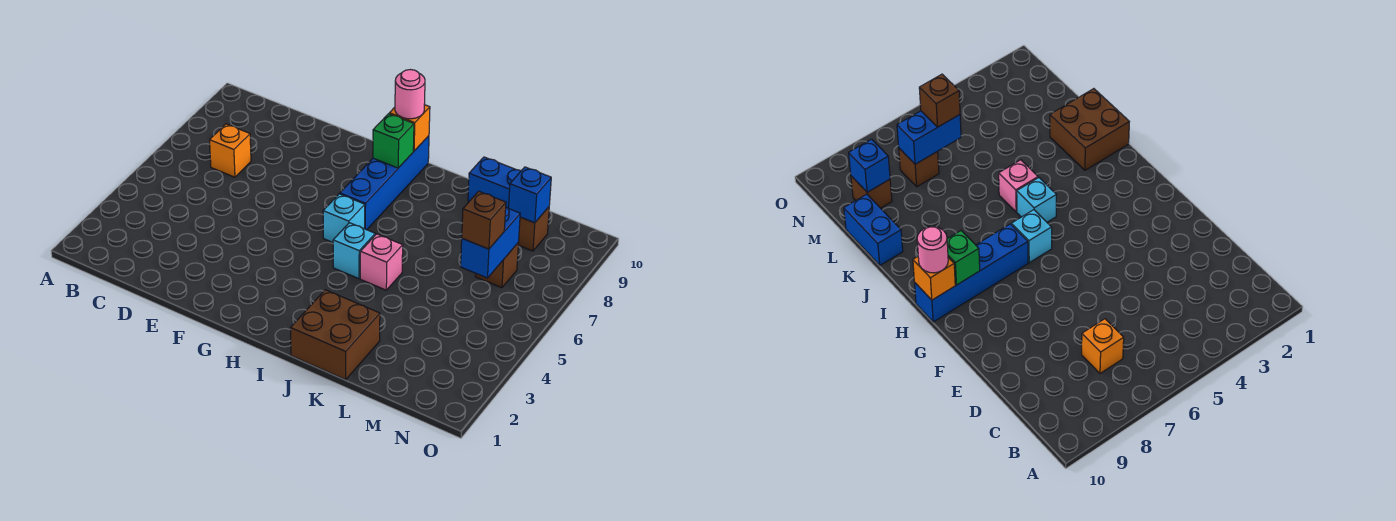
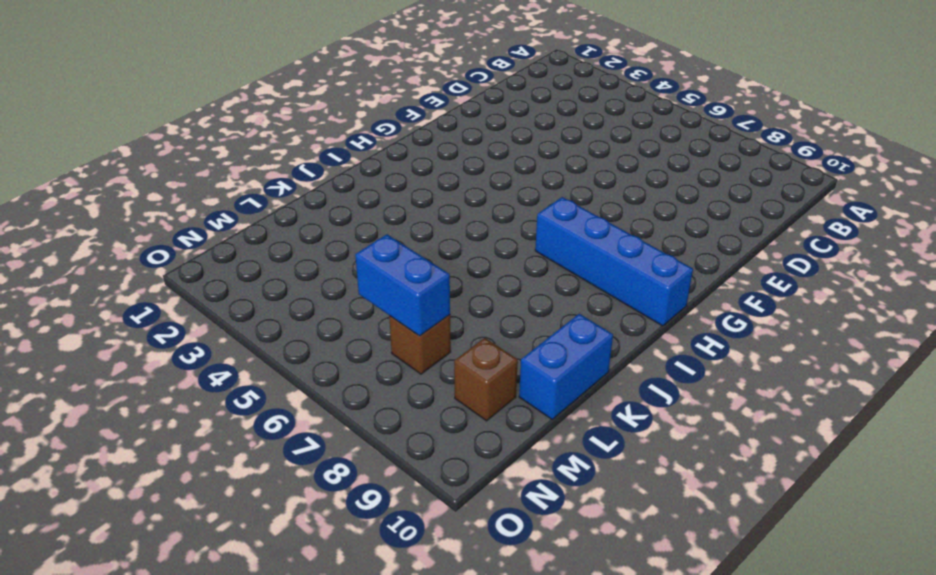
none -> orange 1x1 brick [210,124,251,177]
none -> cyan 1x1 brick [323,194,365,242]
none -> cyan 1x1 brick [333,223,375,279]

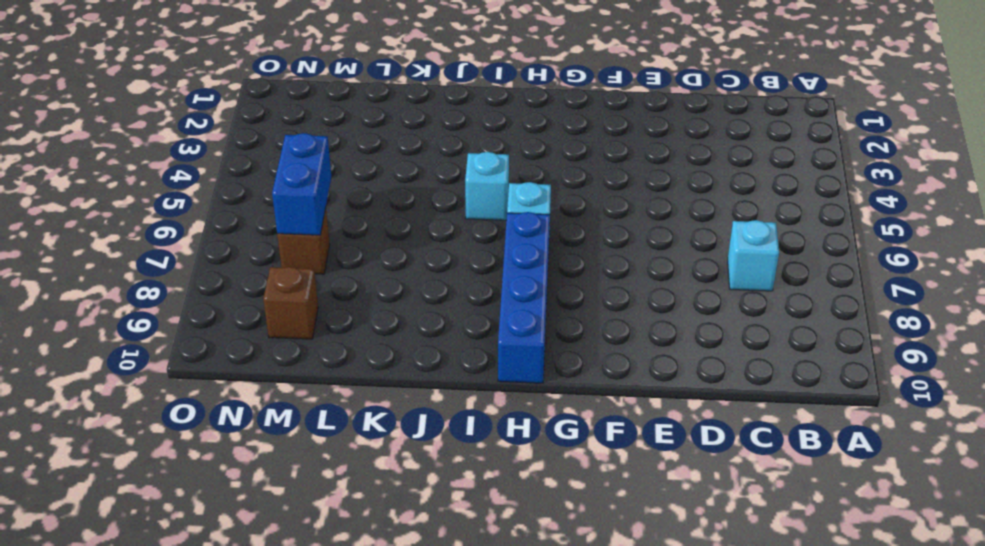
cyan 1x1 brick [728,220,779,291] -> orange 1x1 brick [210,124,251,177]
none -> brown 2x2 brick [290,290,380,380]
none -> pink 1x1 brick [360,234,403,290]
none -> blue 1x2 brick [468,157,521,208]

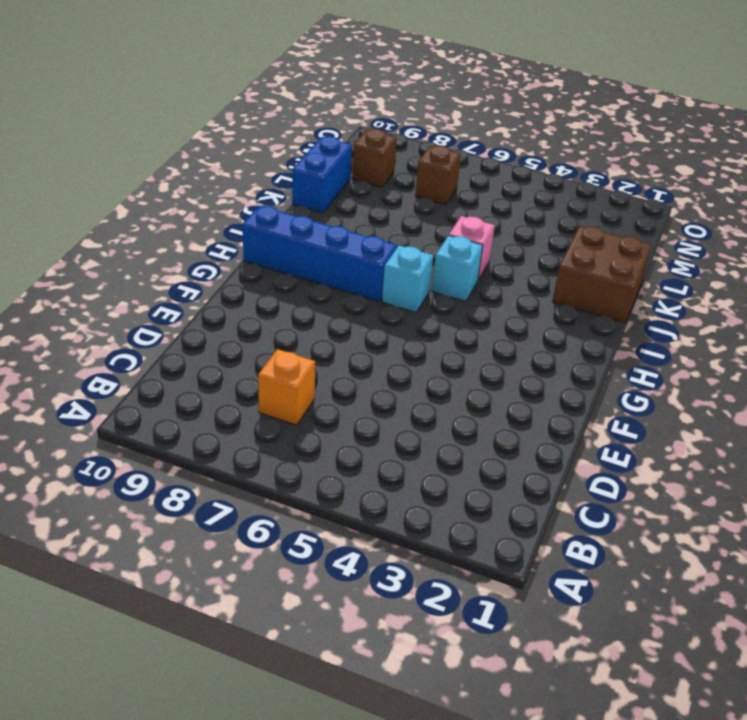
none -> green 1x1 brick [373,114,414,168]
none -> orange 1x1 brick [389,105,430,151]
none -> blue 1x2 brick [461,207,520,278]

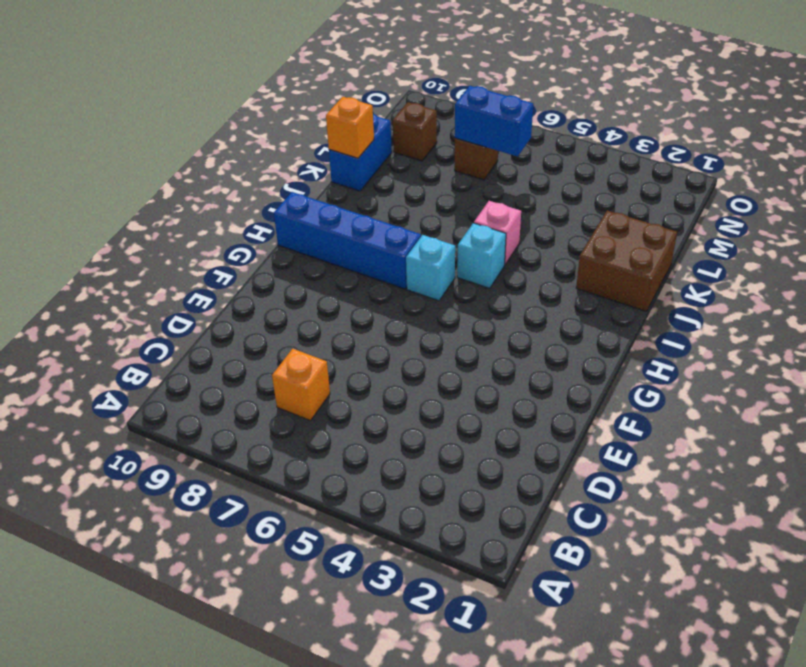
orange 1x1 brick [326,97,374,158] -> orange 1x1 brick moved to [389,105,430,151]
none -> green 1x1 brick [373,114,414,168]
none -> blue 1x1 brick [509,167,551,223]
none -> pink 1x1 round brick [395,70,425,119]

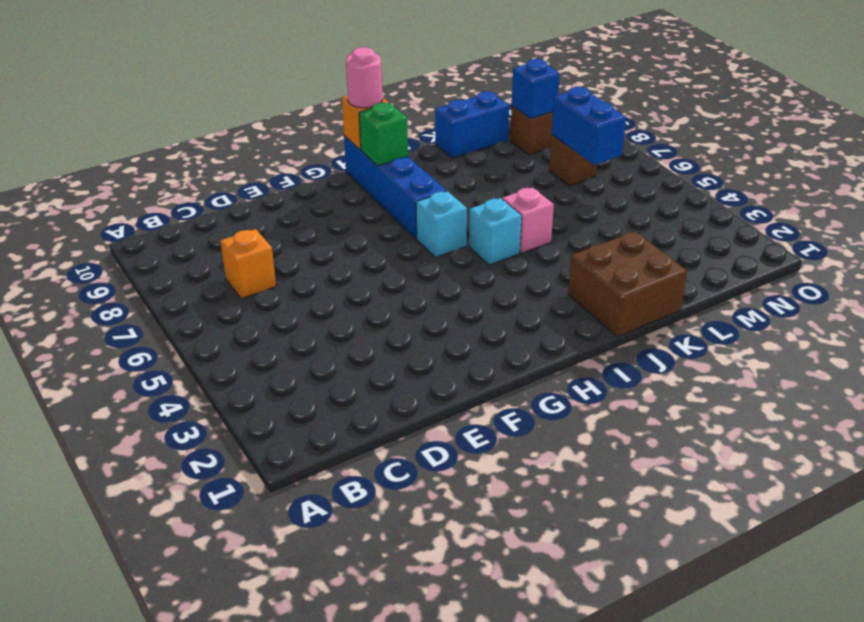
none -> brown 1x1 brick [462,191,506,249]

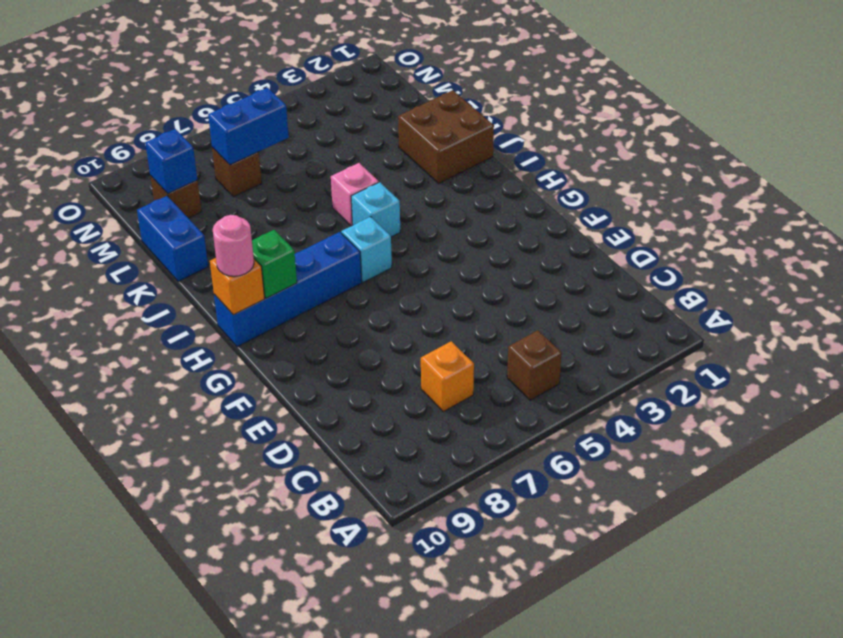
brown 1x1 brick [507,330,562,400] -> brown 1x1 brick moved to [462,191,506,249]

